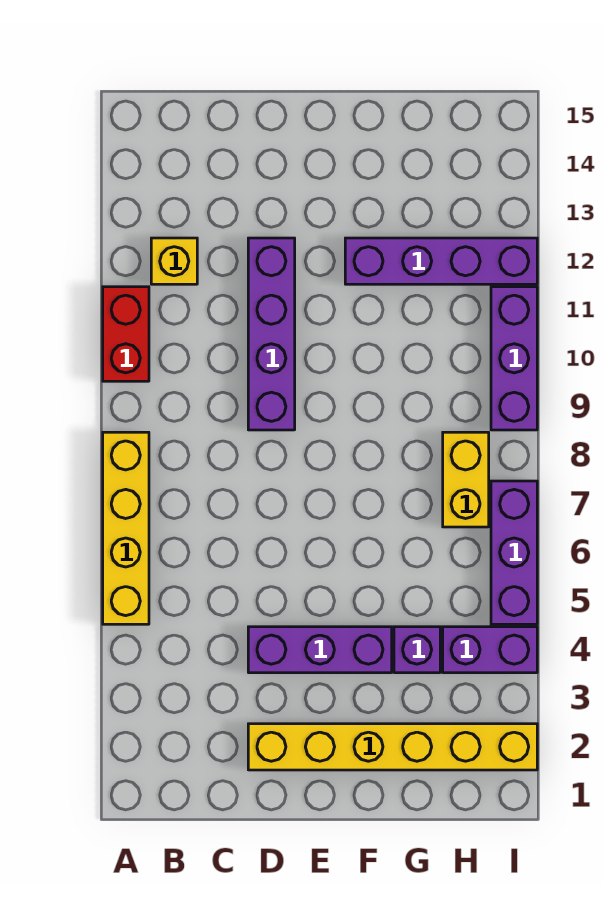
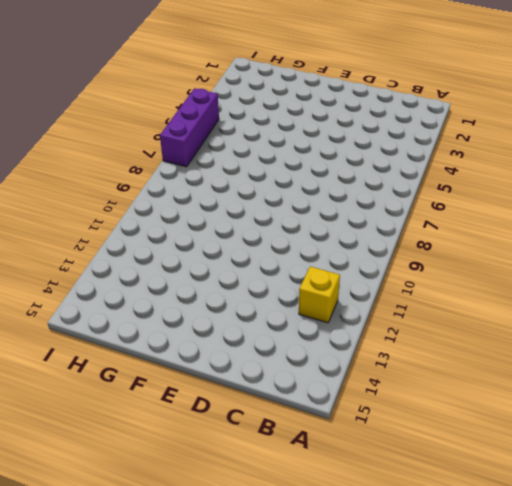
none -> yellow 1x4 brick [103,432,149,624]
none -> red 1x2 brick [103,287,149,381]
none -> yellow 1x6 brick [248,724,537,770]

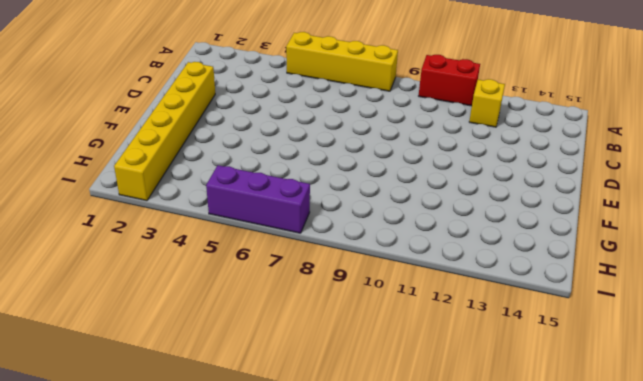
none -> purple 1x3 brick [248,627,392,673]
none -> purple 1x4 brick [248,238,295,430]
none -> purple 1x4 brick [345,238,537,284]

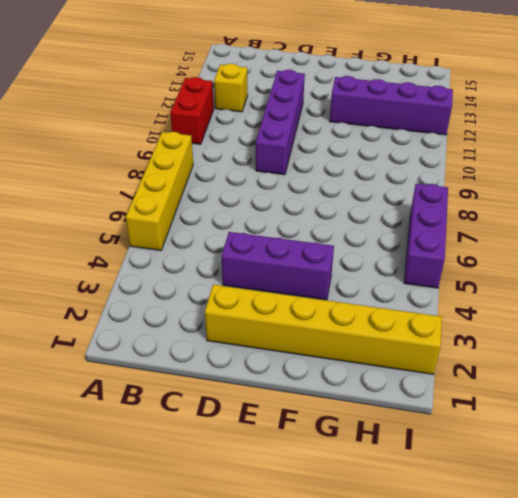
none -> purple 1x1 brick [394,627,440,673]
none -> purple 1x2 brick [443,627,537,673]
none -> yellow 1x2 brick [443,432,489,527]

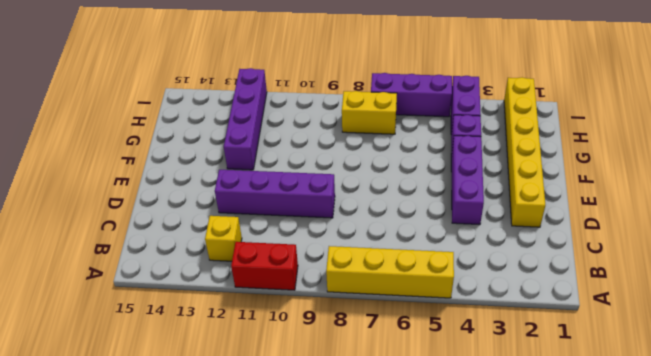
none -> purple 1x3 brick [491,287,537,430]

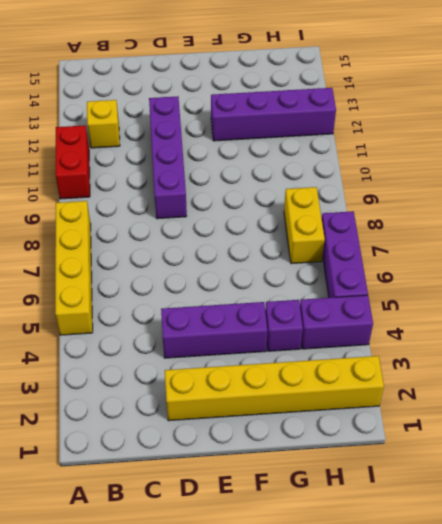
none -> purple 1x3 brick [491,287,537,430]

